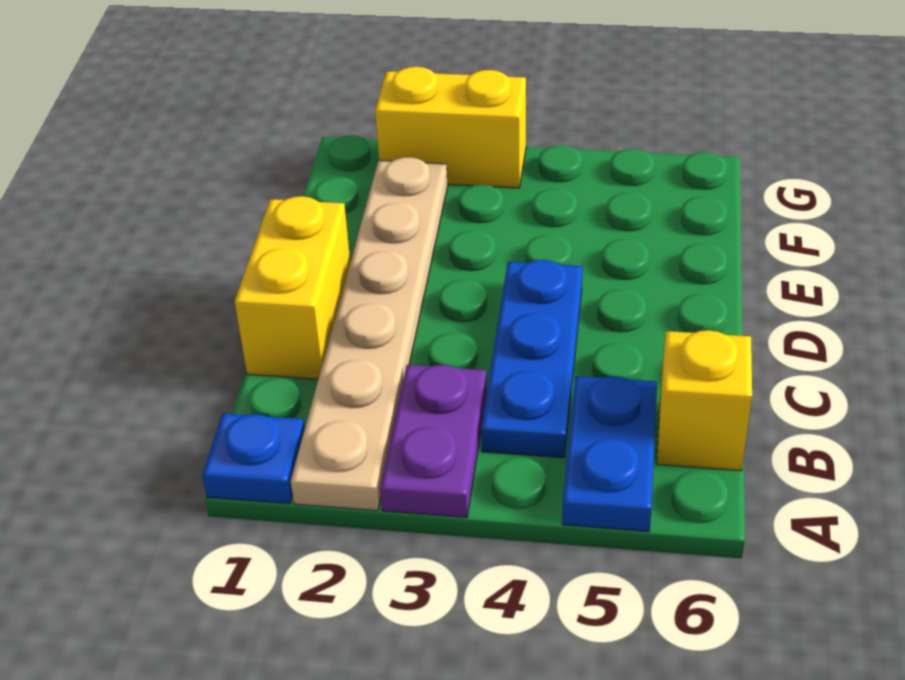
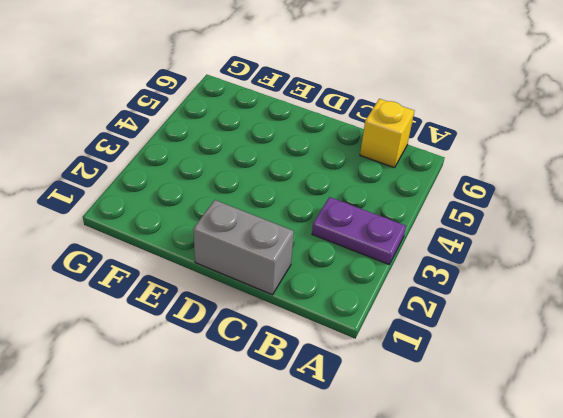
grey 1x2 brick [193,200,294,295] -> yellow 1x2 brick [235,196,350,379]
none -> blue 1x1 plate [202,413,305,504]
none -> tan 1x6 plate [291,157,448,511]

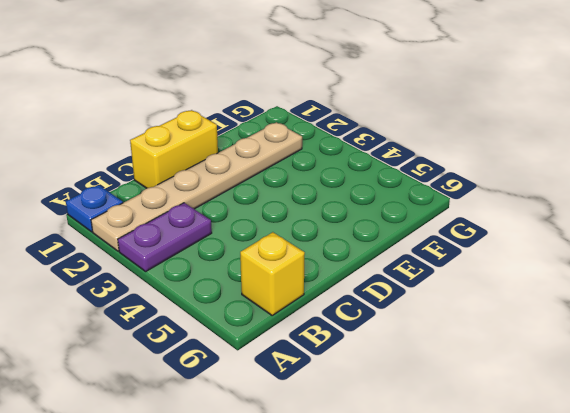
none -> blue 1x2 plate [562,376,657,532]
none -> blue 1x3 plate [481,260,583,458]

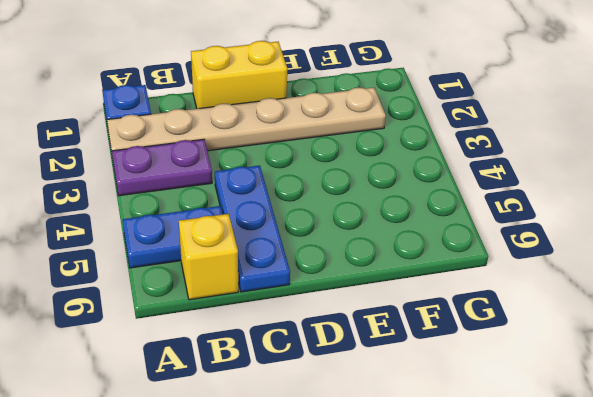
blue 1x3 plate [215,165,290,292] -> blue 1x3 plate turned to [481,260,583,458]
none -> yellow 1x2 brick [375,67,526,188]

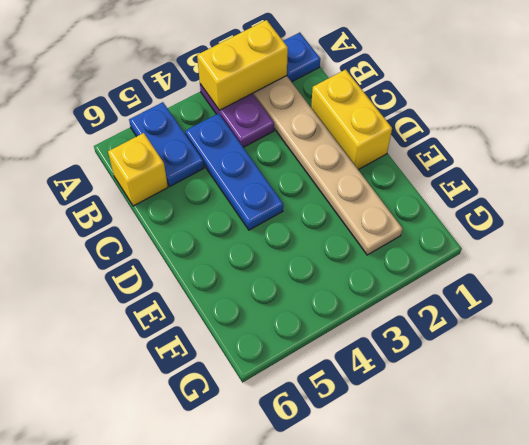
yellow 1x2 brick [197,20,288,110] -> yellow 1x2 brick moved to [375,67,526,188]

